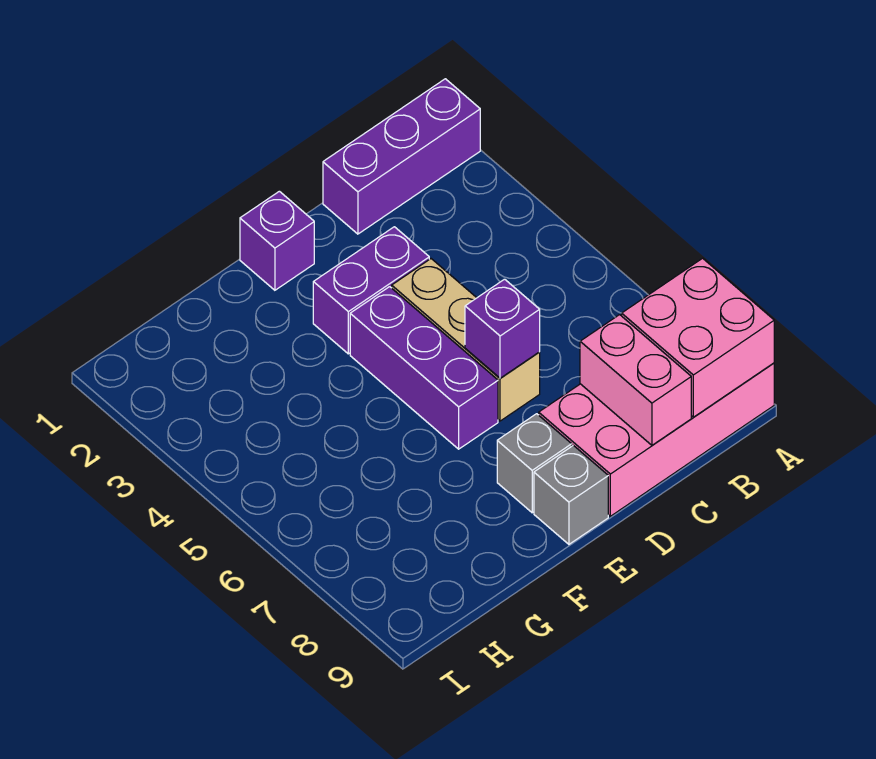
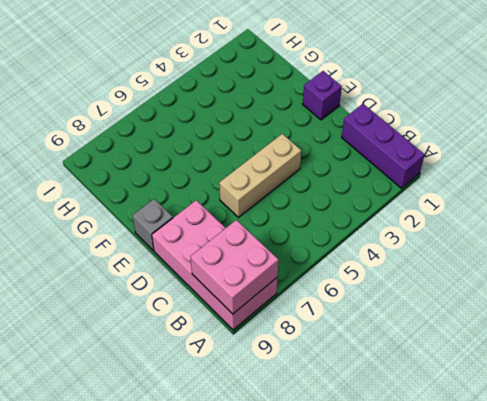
none -> purple 1x2 brick [313,227,429,354]
none -> purple 1x3 brick [350,287,498,449]

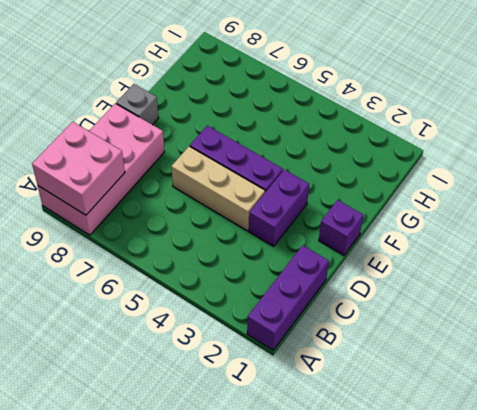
none -> grey 1x1 brick [497,414,572,513]
none -> pink 1x2 brick [580,315,691,445]

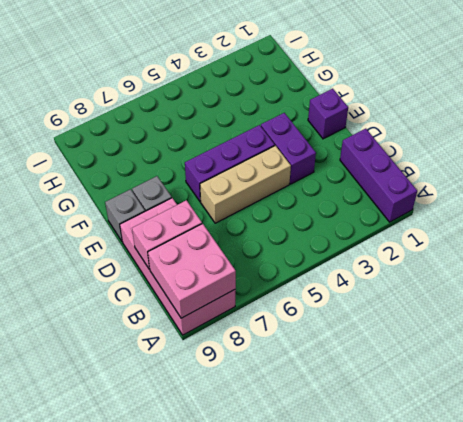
none -> purple 1x1 brick [465,279,540,378]

